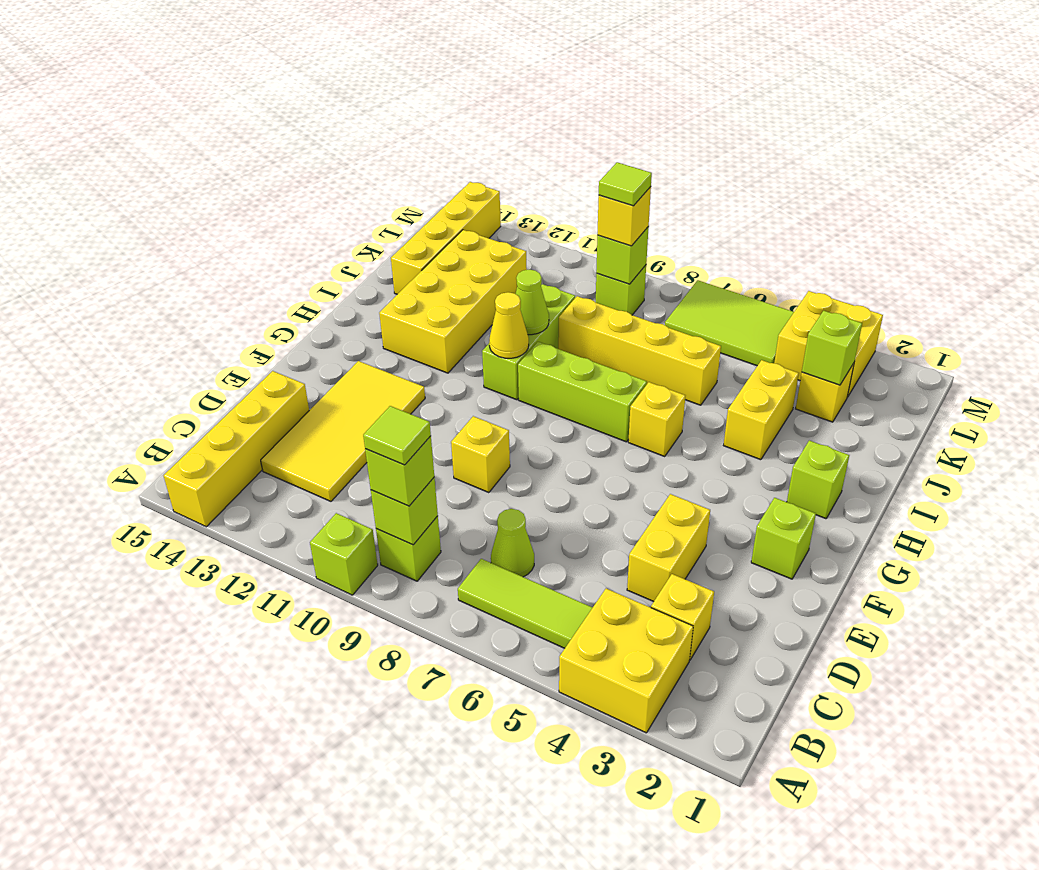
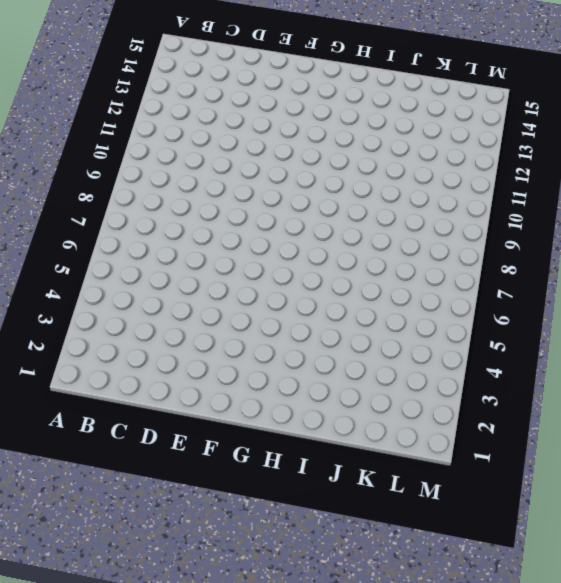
none -> yellow 2x2 brick [559,589,693,733]
none -> lime 1x1 brick [310,513,378,595]
none -> yellow 1x4 brick [164,371,309,527]
none -> lime 1x3 tile [458,559,593,648]

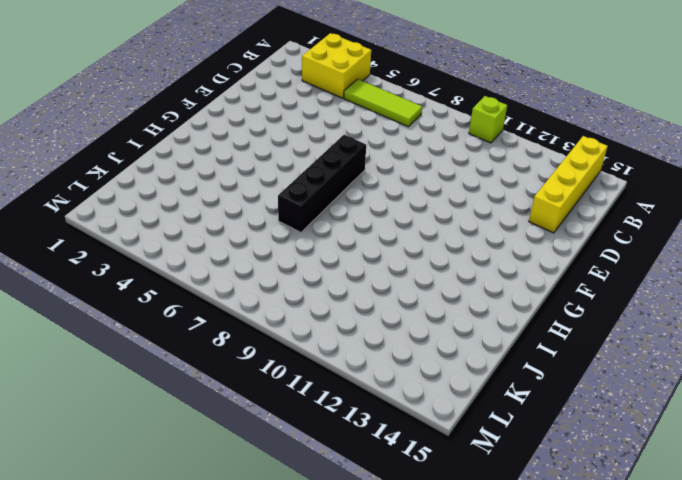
black 1x4 brick [278,135,366,232] -> lime 1x3 brick [518,342,647,442]
none -> lime 1x1 brick [376,516,441,581]
none -> yellow 1x1 brick [651,574,714,660]
none -> lime 1x1 cone [491,509,534,577]
none -> yellow 2x4 tile [261,361,425,501]

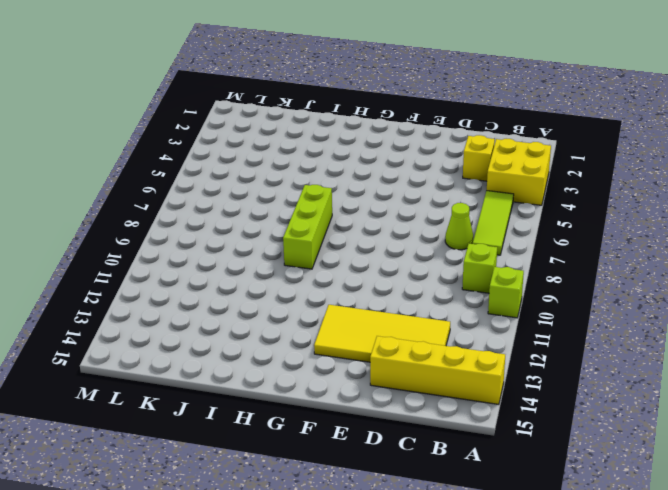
none -> yellow 1x2 brick [627,494,710,602]
none -> yellow 1x1 brick [451,416,510,493]
none -> lime 1x1 brick [751,498,816,579]
none -> lime 1x1 brick [787,441,849,519]

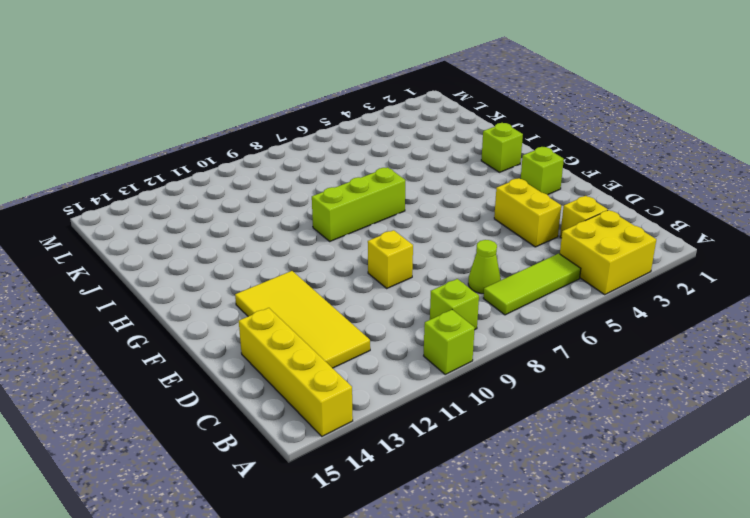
none -> yellow 1x1 brick [628,382,685,456]
none -> lime 1x3 brick [482,284,575,400]
none -> yellow 2x4 brick [379,230,527,373]
none -> yellow 1x2 brick [724,360,799,460]

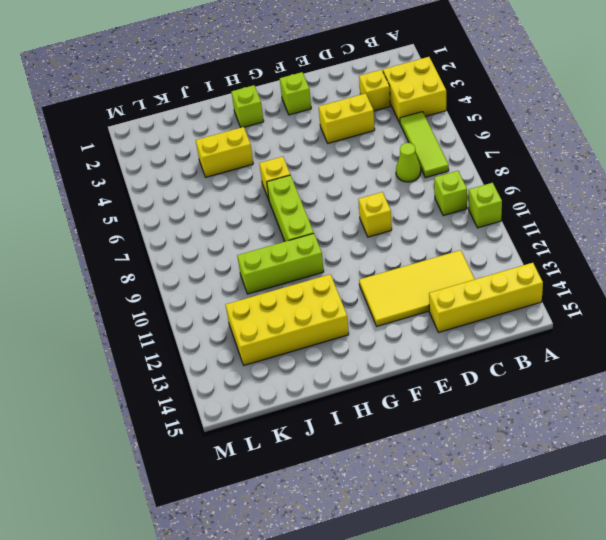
none -> yellow 1x4 brick [558,296,721,405]
none -> yellow 1x4 brick [391,182,501,294]
none -> yellow 1x1 brick [796,363,854,422]
none -> yellow 2x2 brick [774,291,883,397]

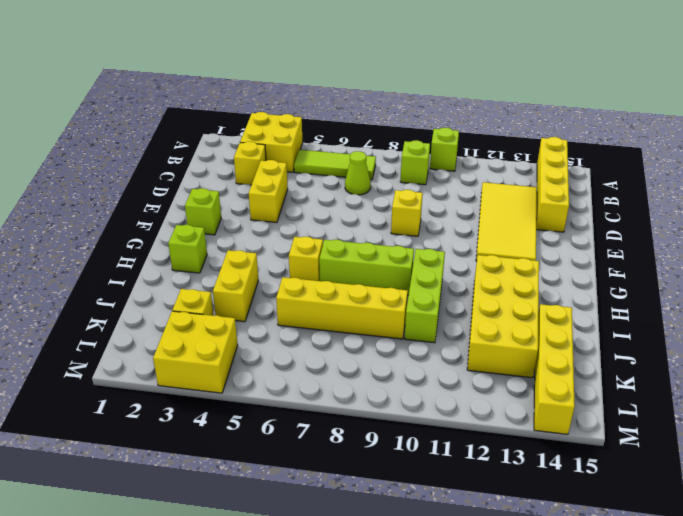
none -> lime 2x3 tile [665,280,794,366]
none -> lime 1x1 brick [596,265,646,315]
none -> lime 1x1 brick [371,478,438,545]
none -> yellow 1x1 cone [489,292,529,358]

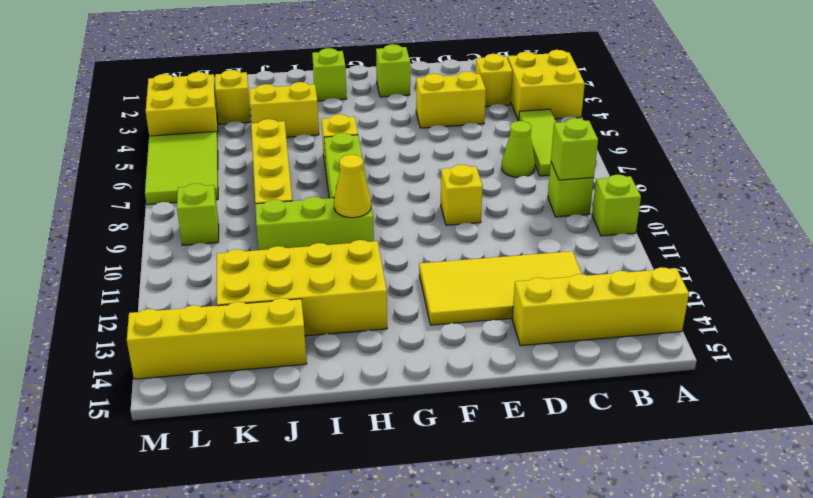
none -> lime 1x1 cone [516,270,549,335]
none -> lime 1x1 brick [802,311,862,385]
none -> lime 1x1 brick [596,227,649,284]
none -> lime 1x1 brick [365,436,434,506]

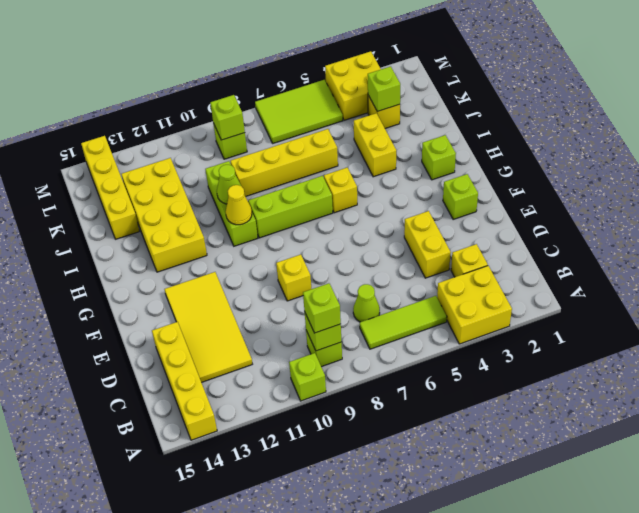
none -> yellow 1x1 brick [597,187,651,246]
none -> lime 1x1 tile [363,406,431,465]
none -> lime 1x1 tile [599,162,652,206]

